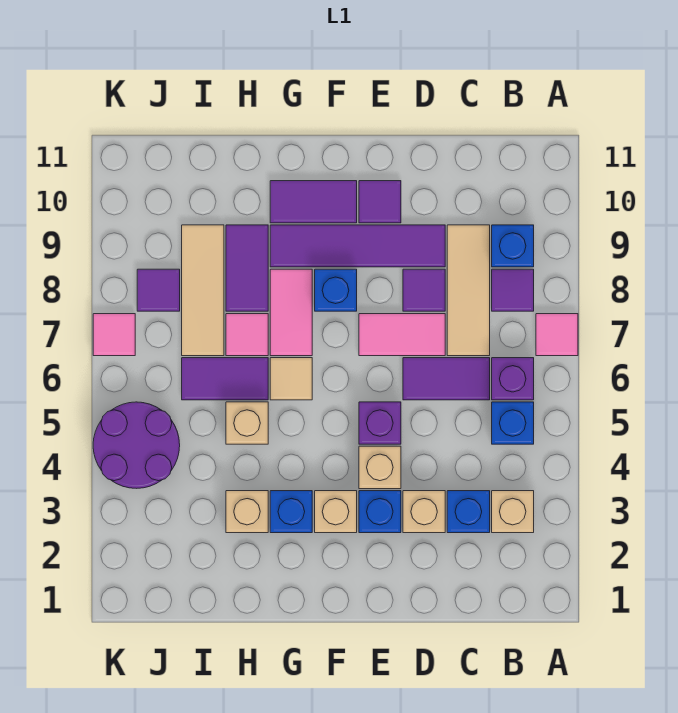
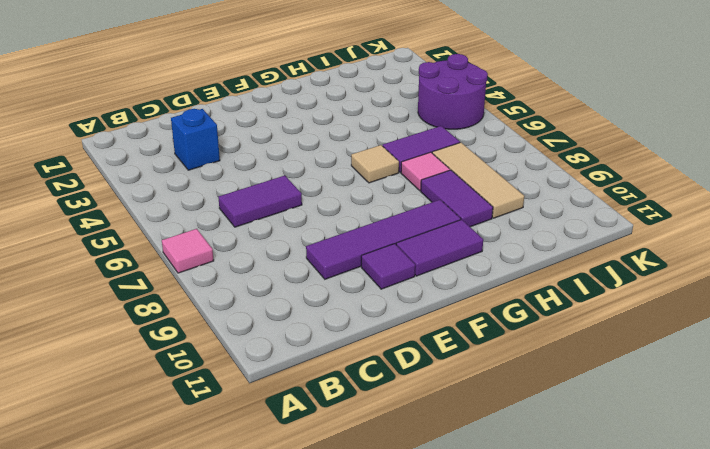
none -> tan 1x1 brick [492,491,534,533]
none -> blue 1x1 brick [492,402,534,444]
none -> purple 1x1 brick [492,358,534,400]
none -> purple 1x1 tile [492,269,534,311]

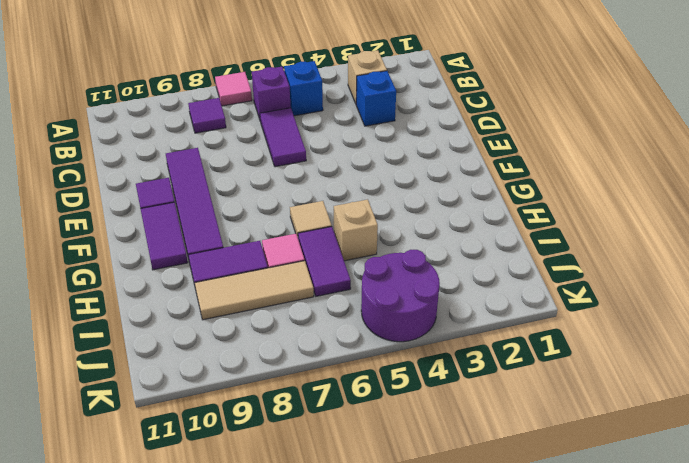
none -> blue 1x1 brick [492,225,534,267]
none -> tan 1x3 tile [447,225,490,356]
none -> tan 1x1 brick [403,491,445,533]
none -> pink 1x2 tile [359,314,445,356]

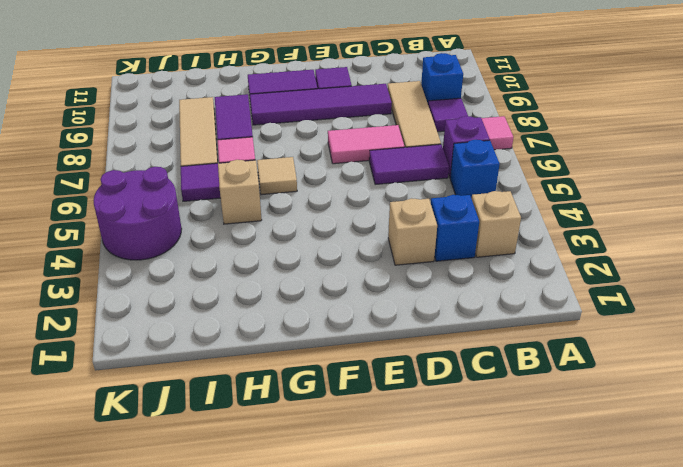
none -> purple 1x1 tile [403,269,445,311]
none -> blue 1x1 brick [359,491,401,533]
none -> tan 1x1 brick [359,446,401,489]
none -> purple 1x1 brick [359,402,401,444]

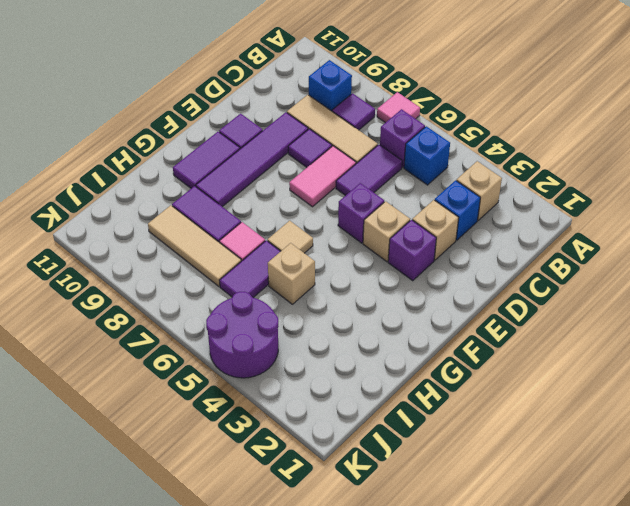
purple 1x1 brick [388,220,436,281] -> blue 1x1 brick [359,491,401,533]
none -> tan 1x1 brick [315,491,357,533]
none -> blue 1x1 brick [315,269,357,311]
none -> blue 1x1 brick [270,491,312,533]
none -> pink 1x2 tile [270,269,312,356]

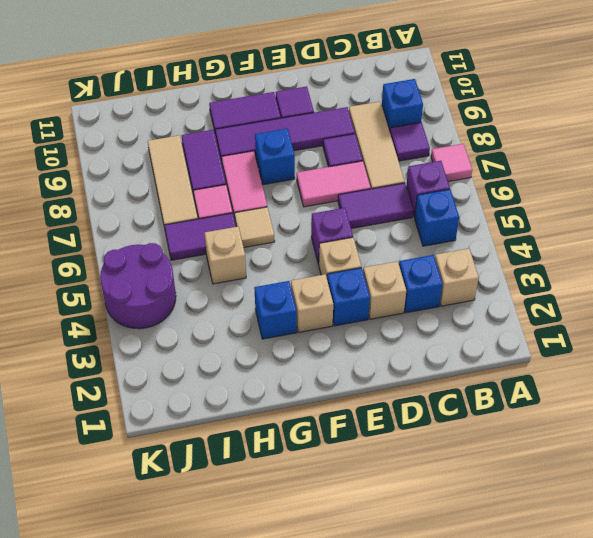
none -> tan 1x1 brick [226,491,268,533]
none -> purple 1x1 tile [137,269,180,311]
none -> pink 1x1 tile [93,314,135,356]

